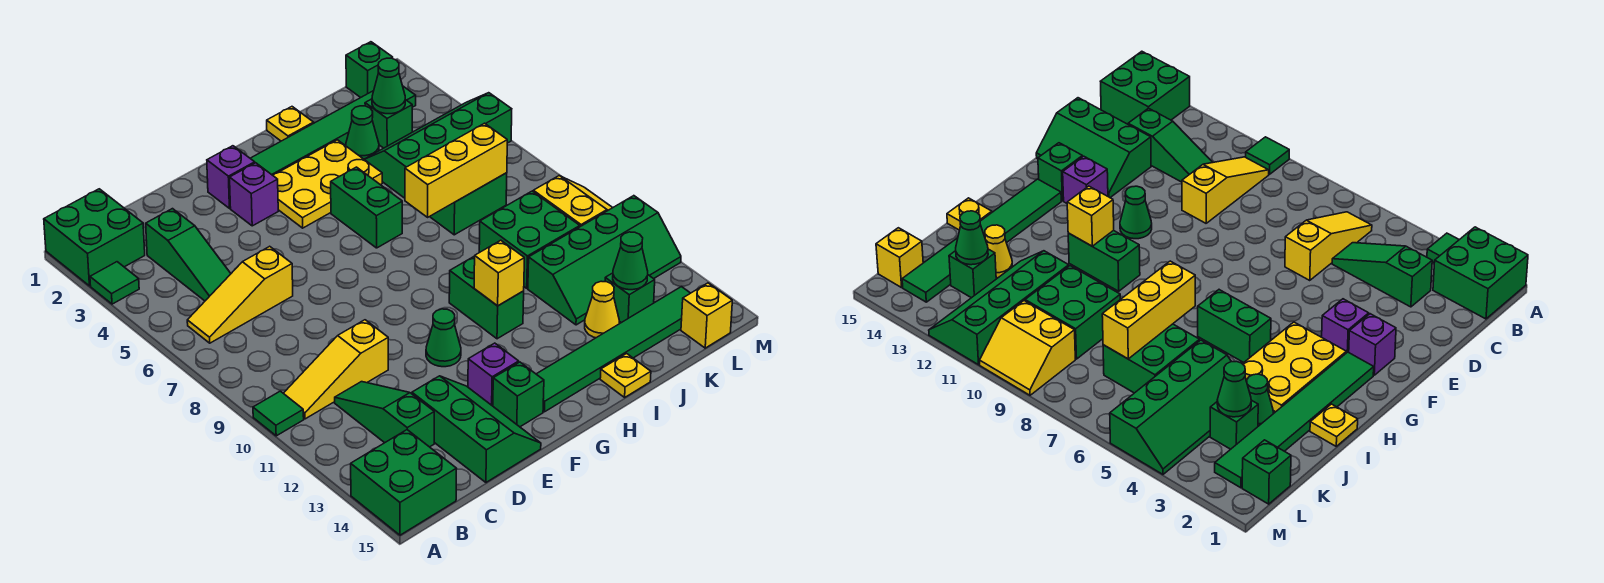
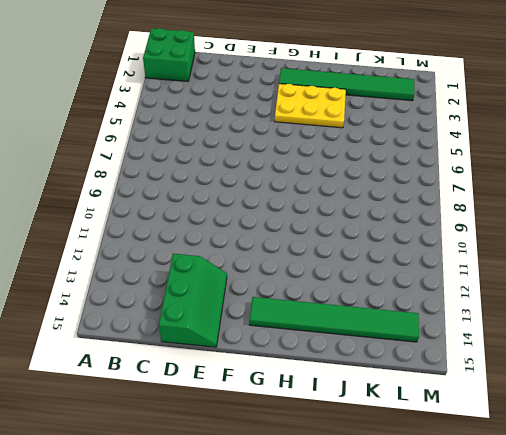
none -> green 1x1 tile [90,262,139,304]
none -> green 1x1 tile [253,391,304,436]
none -> green 2x2 brick [351,430,457,535]
none -> yellow 1x3 slope [187,246,293,343]

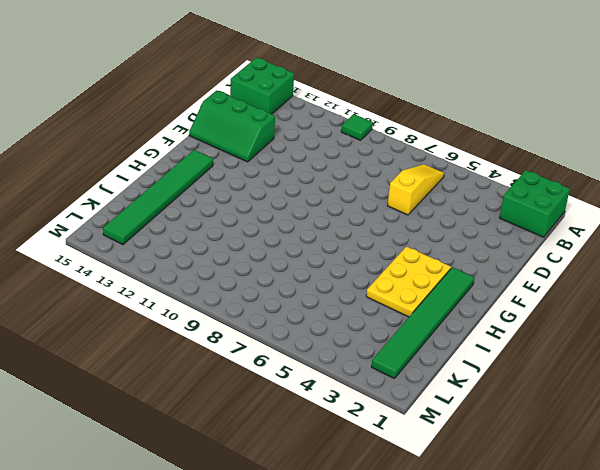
none -> green 1x1 tile [90,262,139,304]
none -> yellow 1x3 slope [283,320,388,419]
none -> green 1x3 slope [146,209,231,301]
none -> green 1x3 slope [335,382,434,447]

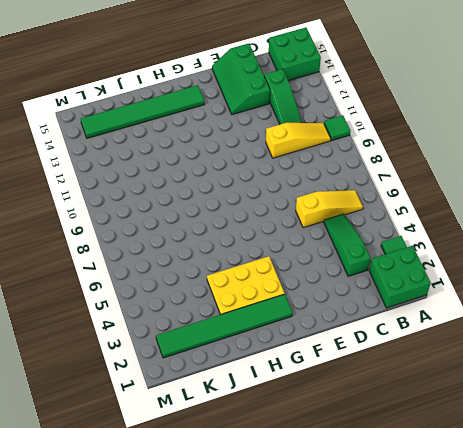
none -> purple 1x1 brick [207,146,255,208]
none -> purple 1x1 brick [230,163,278,226]
none -> green 1x1 cone [426,309,461,367]
none -> purple 1x1 brick [468,343,519,406]

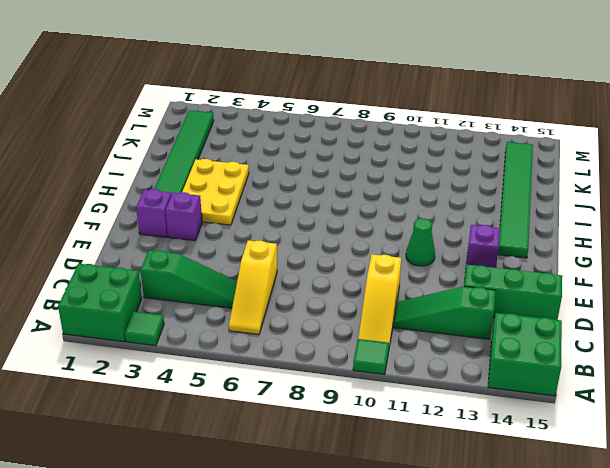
none -> green 1x1 brick [493,362,544,427]
none -> green 1x2 brick [331,167,402,248]
none -> green 1x2 brick [449,256,524,339]
none -> yellow 1x1 plate [267,107,314,141]

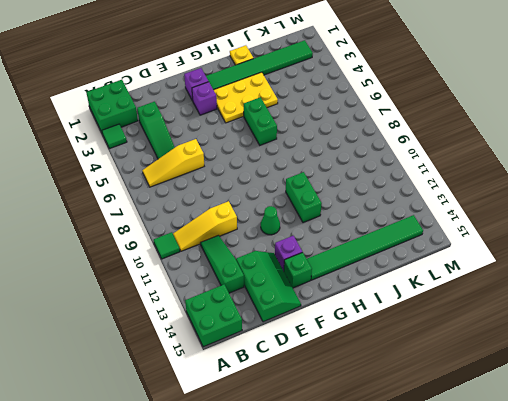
none -> yellow 1x1 plate [600,354,651,397]
none -> green 1x1 cone [346,106,379,159]
none -> green 2x4 slope [364,93,512,198]
none -> green 2x2 brick [430,173,507,235]

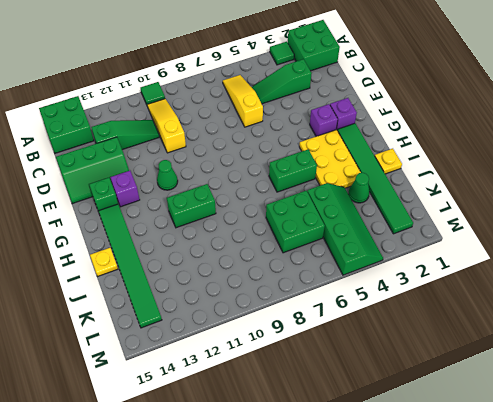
none -> green 2x2 brick [479,191,580,288]
none -> green 2x4 slope [528,196,681,325]
none -> yellow 1x1 cone [585,281,619,338]
none -> green 1x1 brick [365,99,412,148]

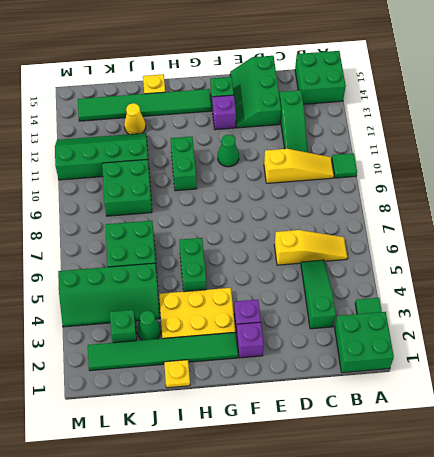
none -> green 1x1 brick [605,273,655,323]
none -> green 1x1 brick [346,42,393,98]
none -> yellow 2x2 slope [533,176,613,227]
none -> yellow 1x1 brick [681,283,732,348]

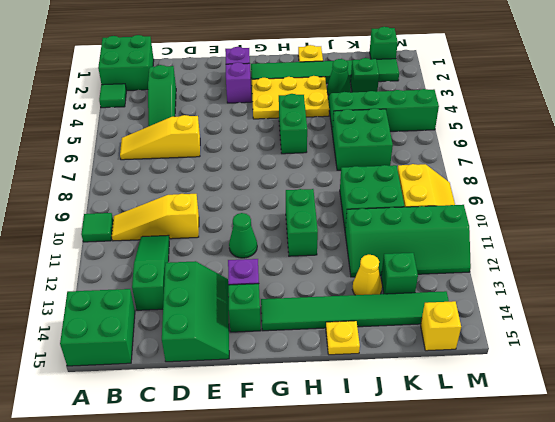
none -> yellow 1x1 brick [474,240,524,306]
none -> yellow 1x3 brick [405,123,507,217]
none -> green 1x1 cone [372,58,405,114]
none -> green 1x1 cone [613,232,648,290]

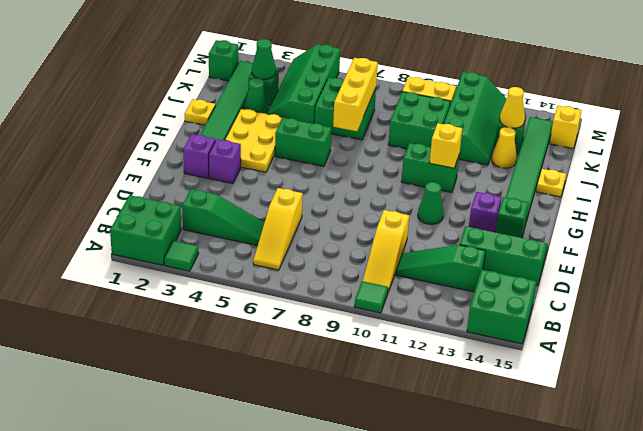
yellow 1x1 cone [500,87,525,128] -> green 1x1 cone [613,232,648,290]

